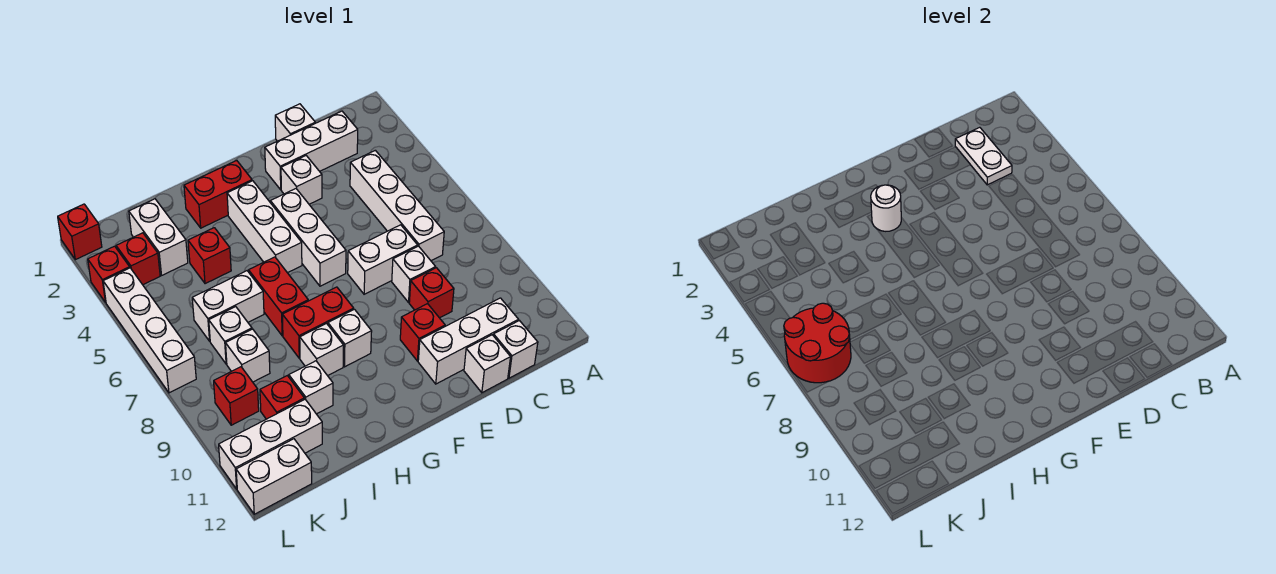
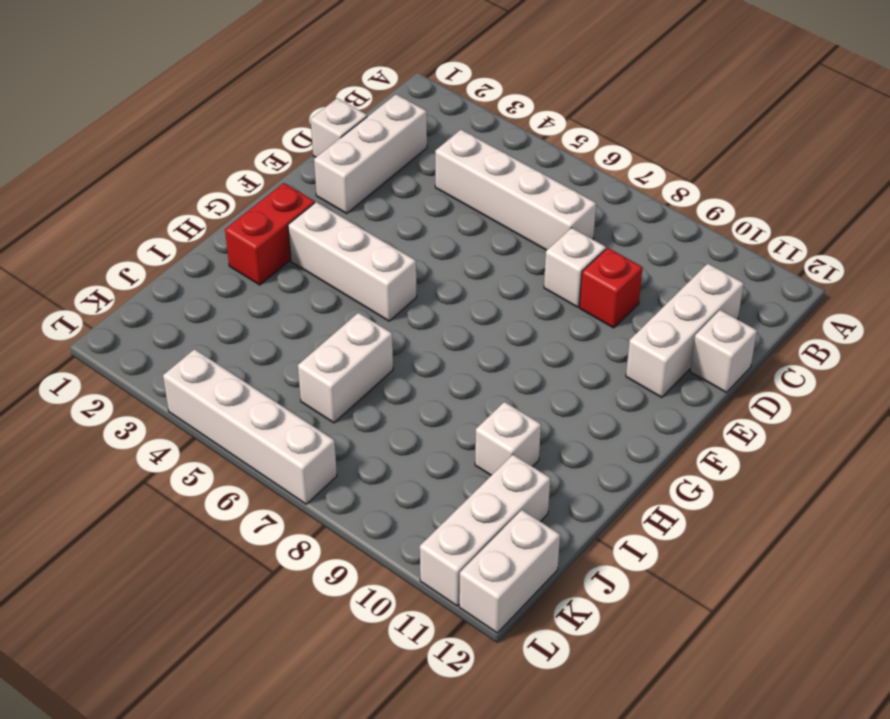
none -> white 1x1 brick [493,321,538,378]
none -> white 1x2 brick [348,225,418,294]
none -> white 1x1 brick [281,156,322,204]
none -> red 1x1 brick [400,304,445,361]

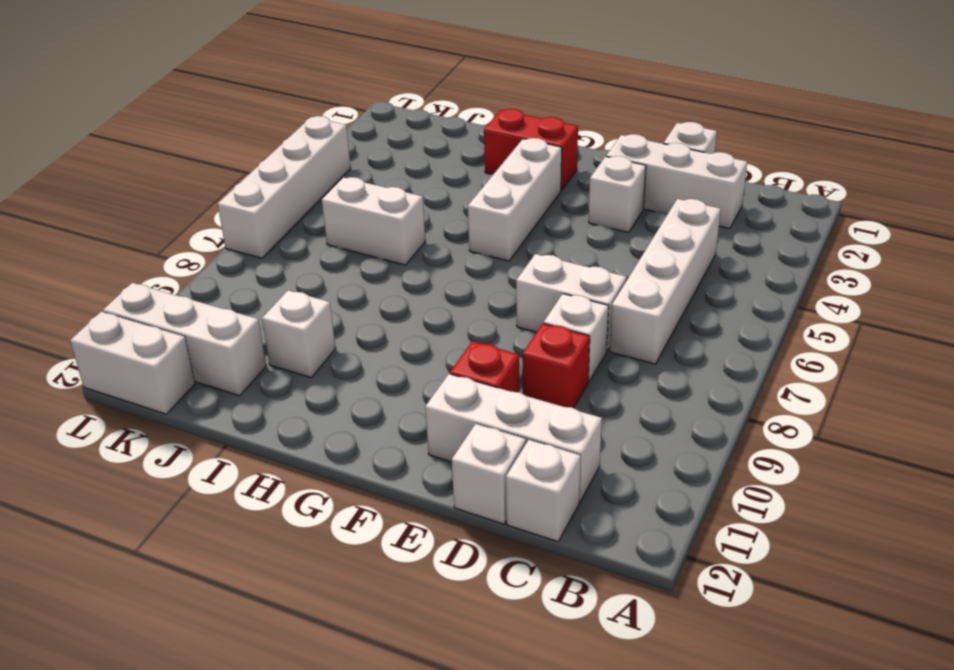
none -> white 1x3 brick [270,189,346,286]
none -> red 1x2 brick [282,287,354,358]
none -> white 1x1 brick [328,309,372,367]
none -> red 1x2 brick [249,257,308,336]

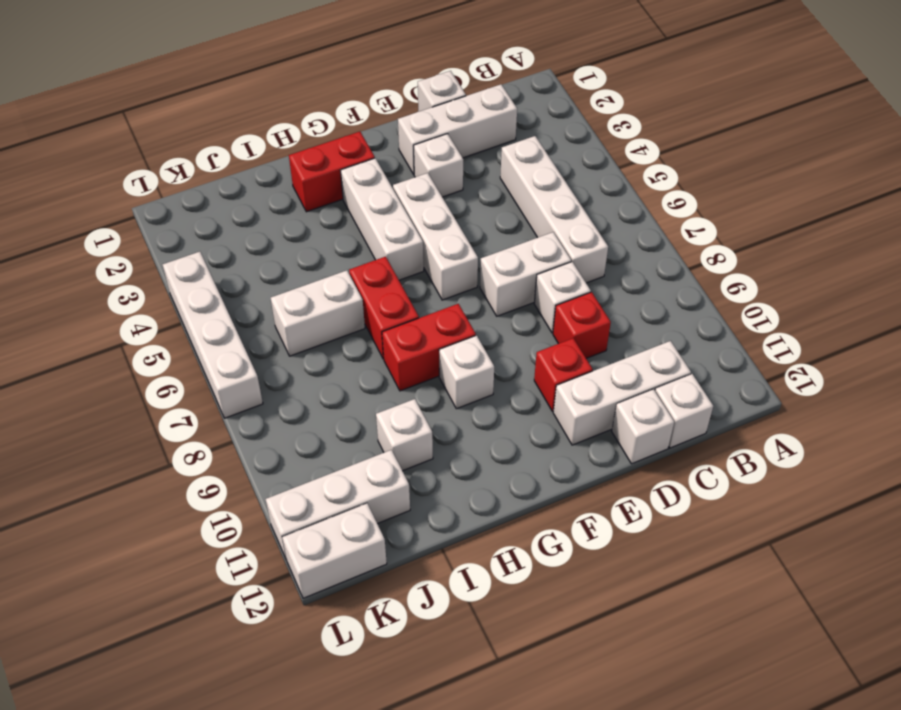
none -> white 1x1 brick [300,324,344,376]
none -> red 1x1 brick [188,228,231,284]
none -> white 1x2 brick [129,199,188,275]
none -> white 1x1 brick [209,307,252,364]

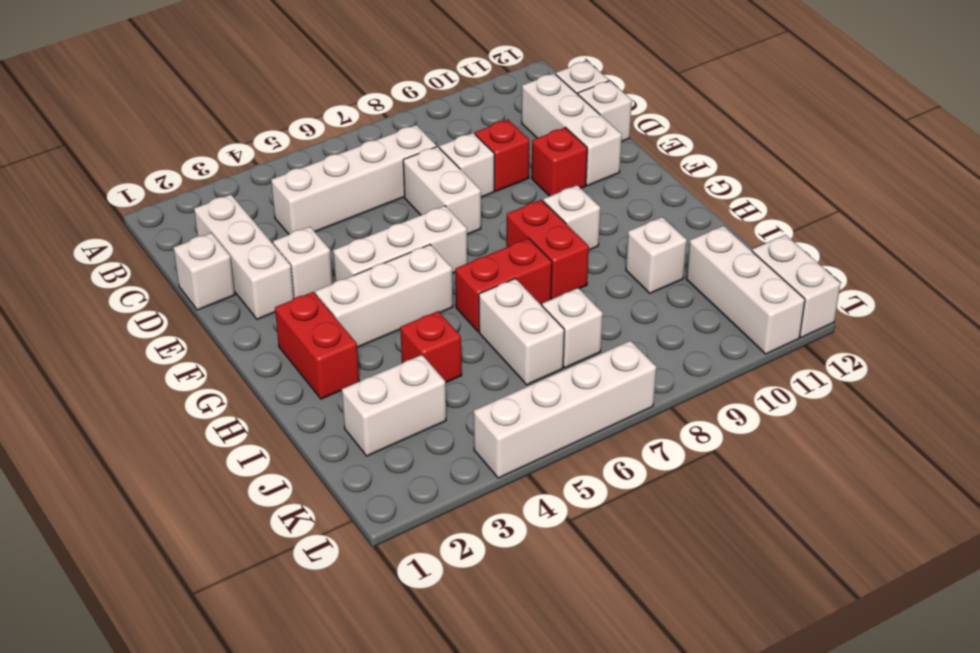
none -> white 1x1 brick [300,324,344,376]
none -> white 1x1 brick [226,329,270,382]
none -> red 1x1 brick [260,376,304,419]
none -> red 1x1 brick [116,233,160,285]

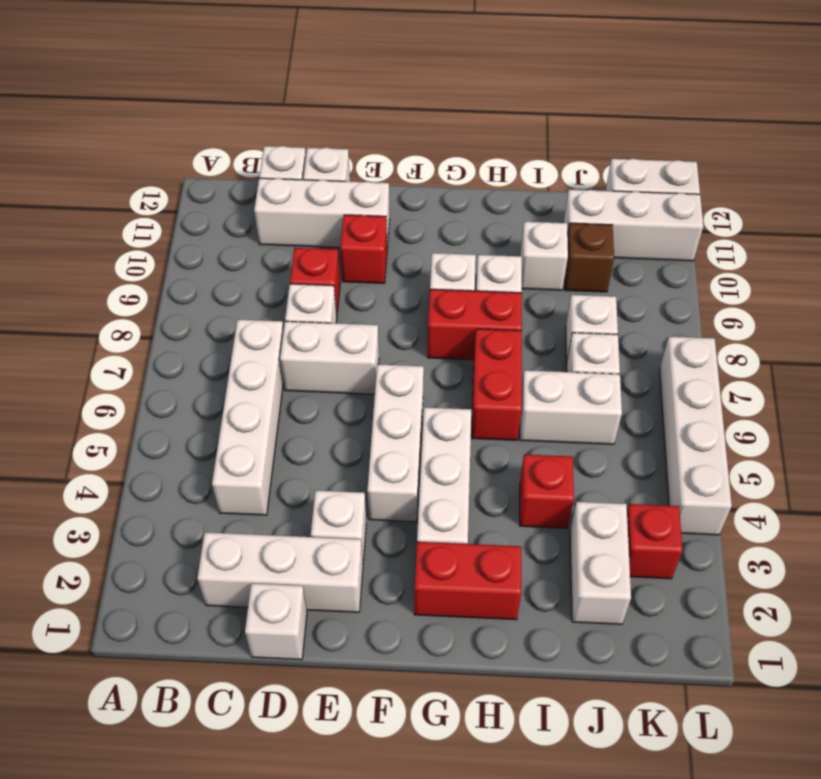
brown 1x1 brick [564,223,614,292] -> red 1x1 brick [260,376,304,419]
none -> red 1x1 brick [214,367,259,425]
none -> red 1x1 brick [58,204,102,260]
none -> red 1x1 brick [88,246,130,302]
none -> white 1x2 plate [955,127,1012,185]

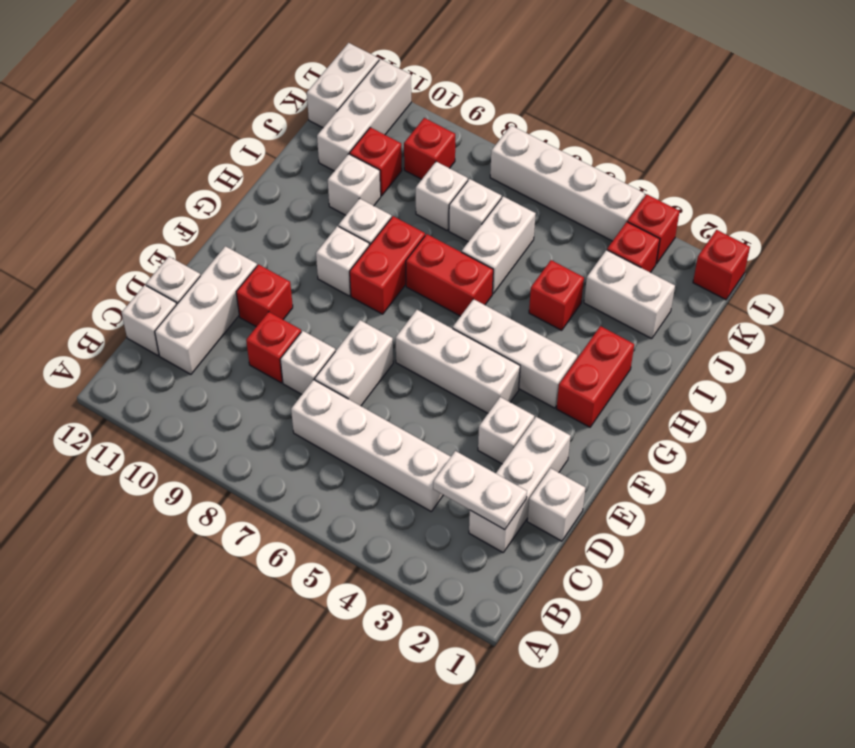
none -> white 1x1 round brick [871,185,901,231]
none -> red 2x2 round brick [784,303,851,383]

